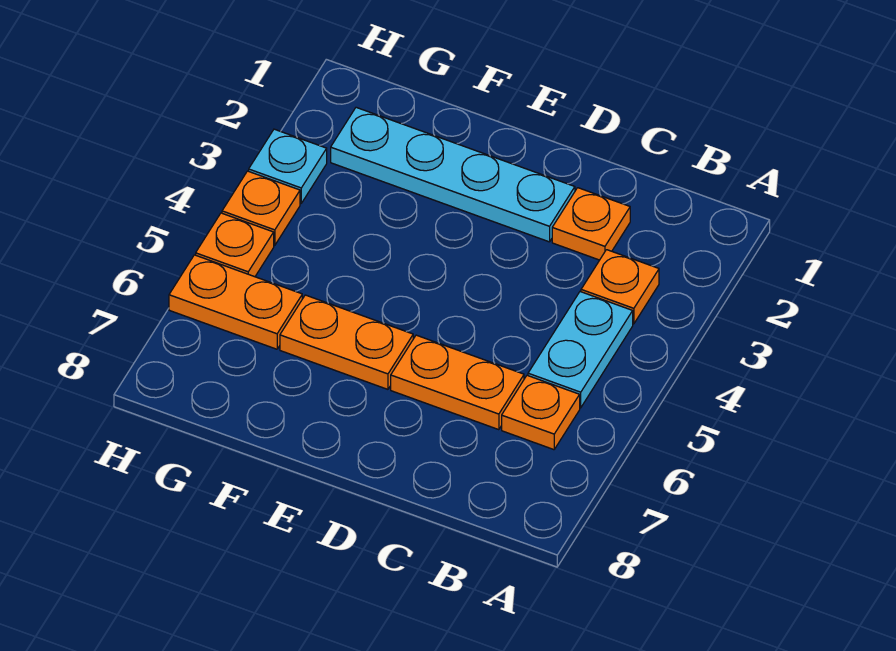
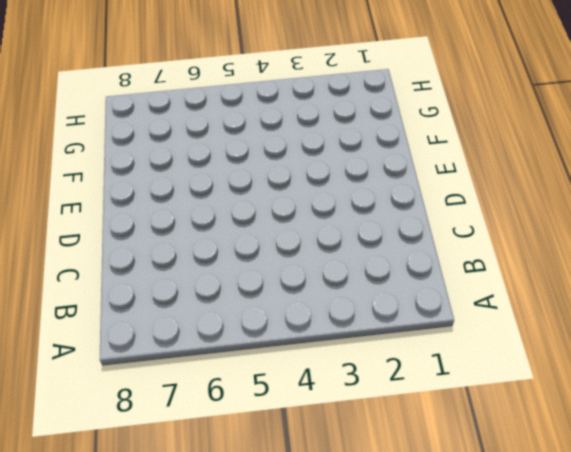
none -> orange 1x1 plate [581,250,659,324]
none -> cyan 1x2 plate [528,292,633,408]

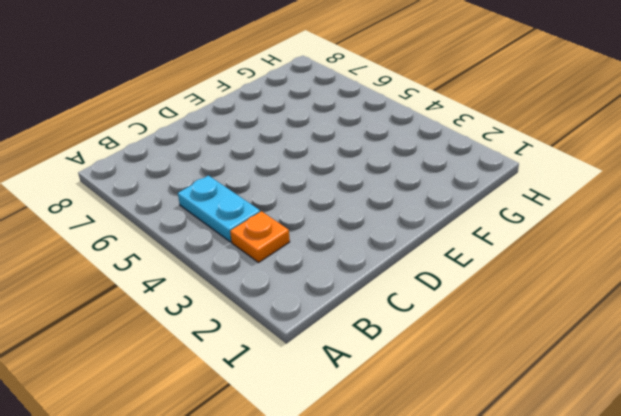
none -> orange 1x1 plate [502,375,580,450]
none -> orange 1x1 plate [552,188,630,260]

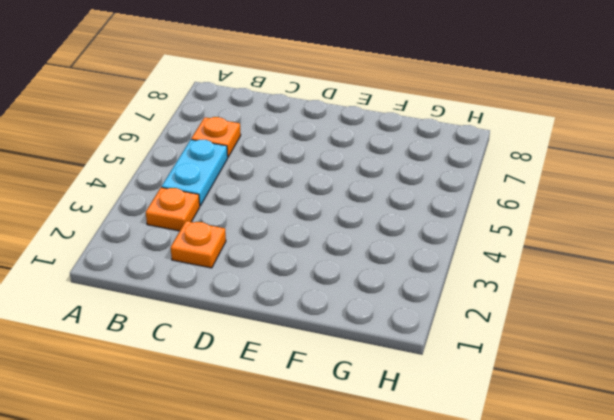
none -> orange 1x2 plate [391,335,524,430]
none -> cyan 1x4 plate [331,107,575,242]

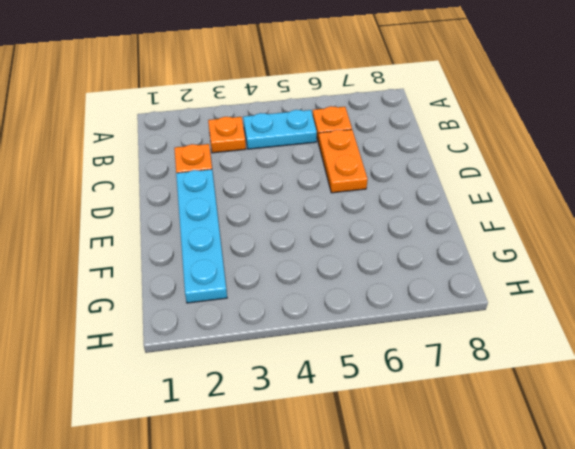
none -> orange 1x2 plate [280,295,413,389]
none -> orange 1x2 plate [169,255,302,349]

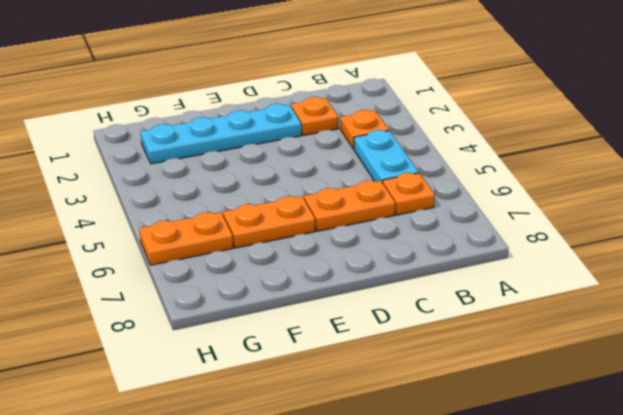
none -> cyan 1x1 plate [249,129,327,203]
none -> orange 1x1 plate [222,171,300,245]

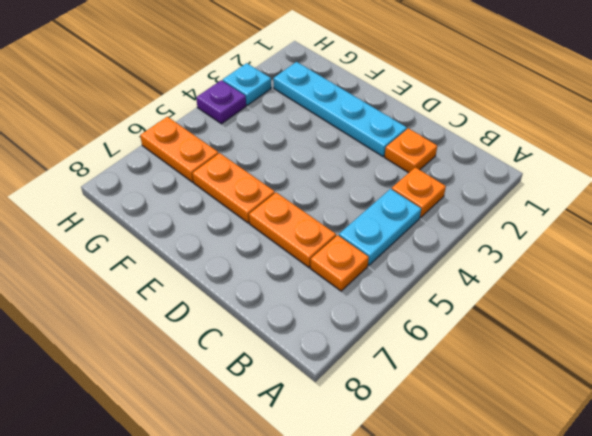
purple 1x1 plate [196,80,246,124] -> orange 1x1 plate [222,171,300,245]
none -> orange 1x1 plate [196,213,274,277]

